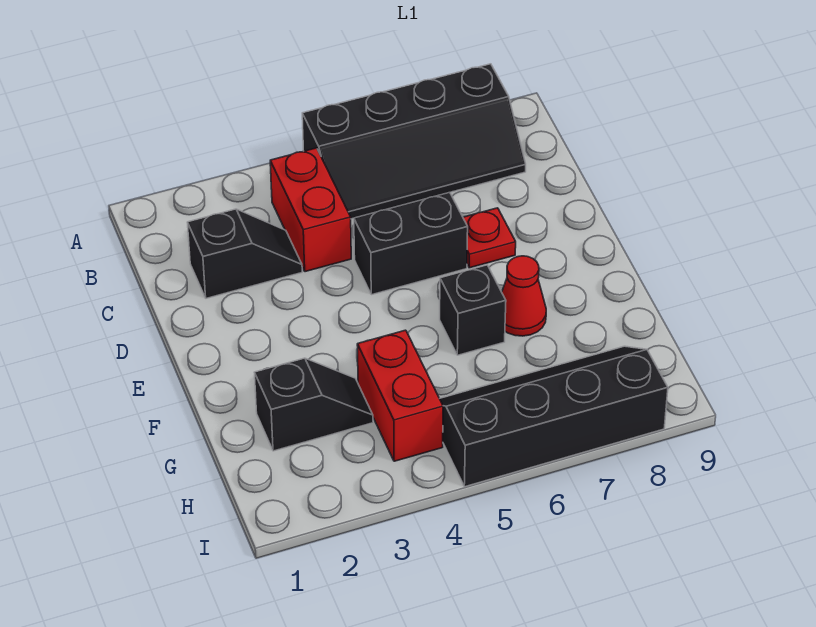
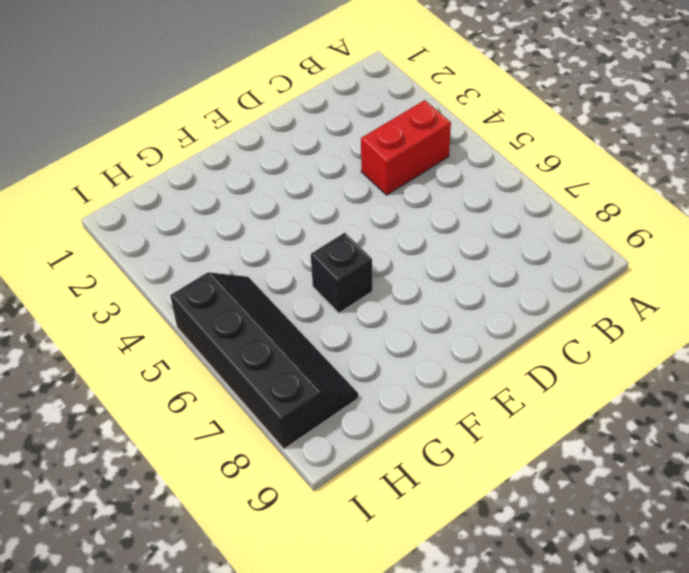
none -> black 2x4 slope [302,64,526,219]
none -> black 1x2 slope [187,209,302,298]

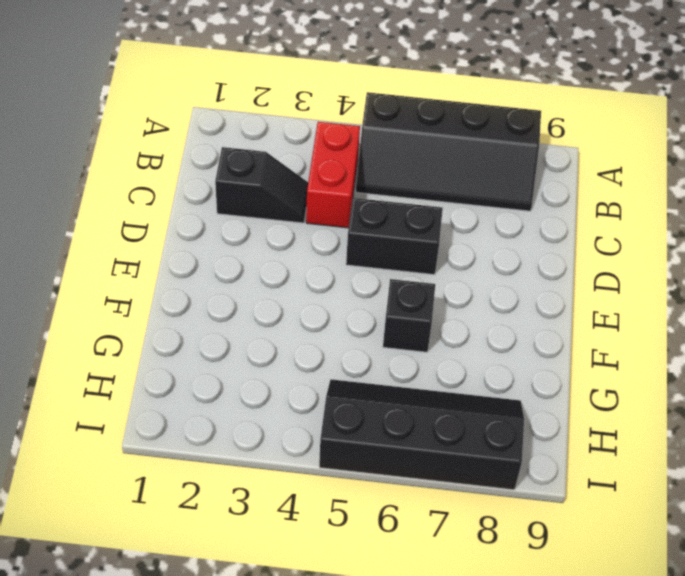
none -> red 1x1 plate [463,208,516,268]
none -> red 1x1 cone [502,256,546,336]

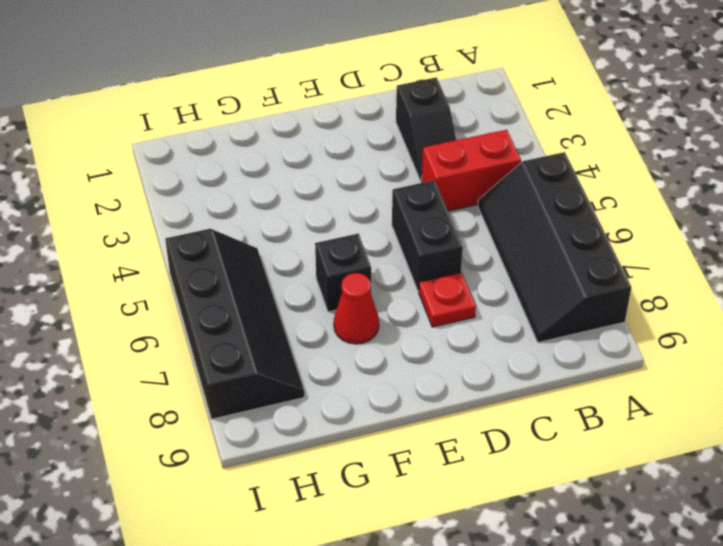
none -> black 1x2 slope [254,358,373,451]
none -> red 1x2 brick [357,330,443,461]

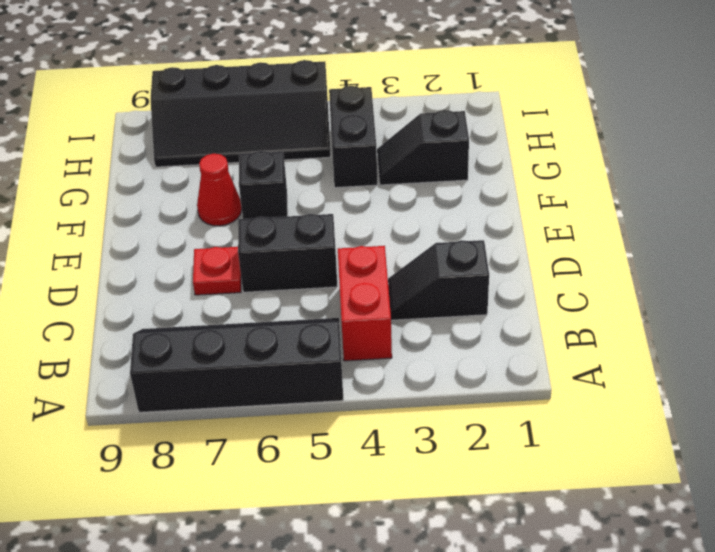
black 1x2 brick [329,86,378,188] -> red 1x2 brick [357,330,443,461]

